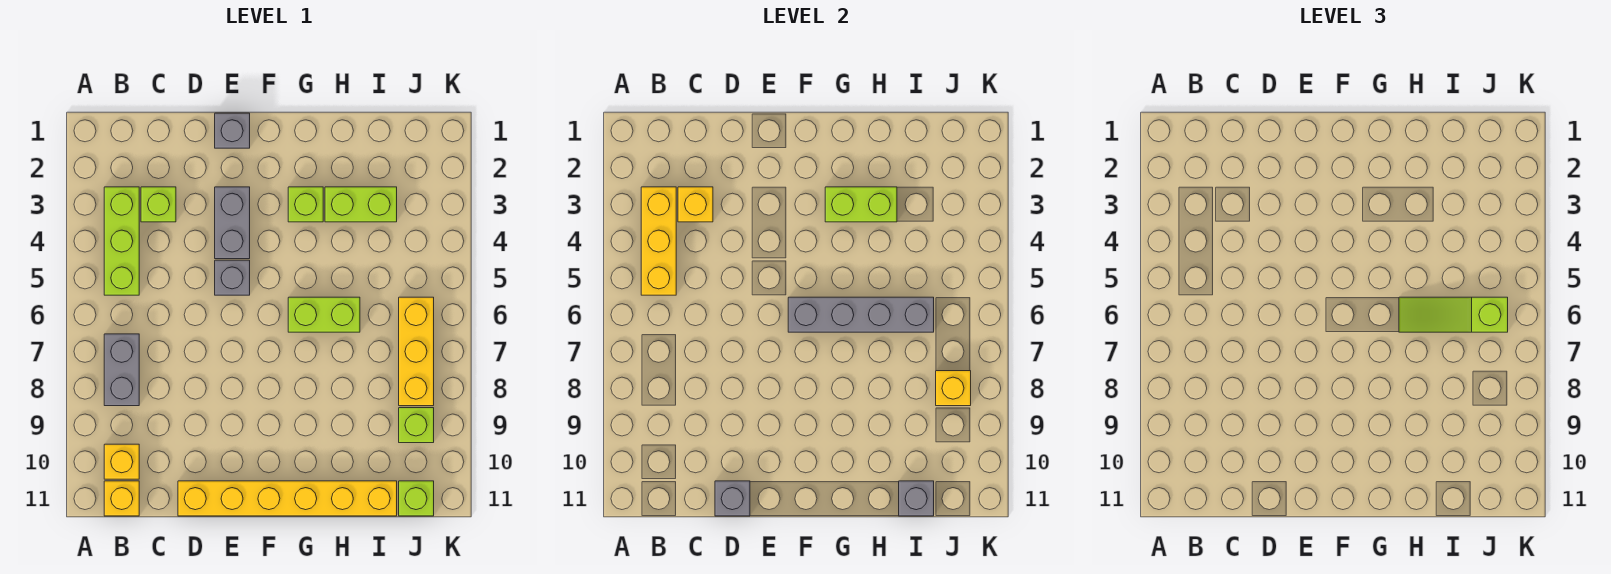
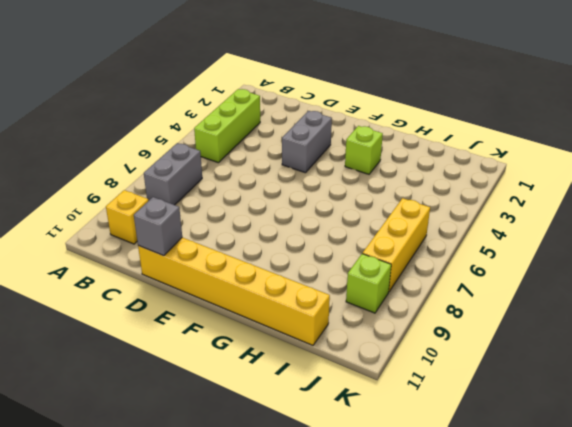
none -> yellow 1x1 brick [104,481,139,516]
none -> lime 1x1 brick [141,187,176,222]
none -> grey 1x1 brick [215,113,250,148]

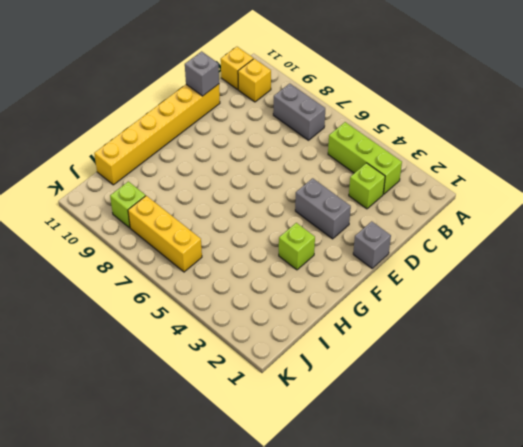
none -> grey 1x1 brick [215,260,250,295]
none -> lime 1x2 brick [288,297,360,332]
none -> lime 1x2 brick [325,187,397,222]

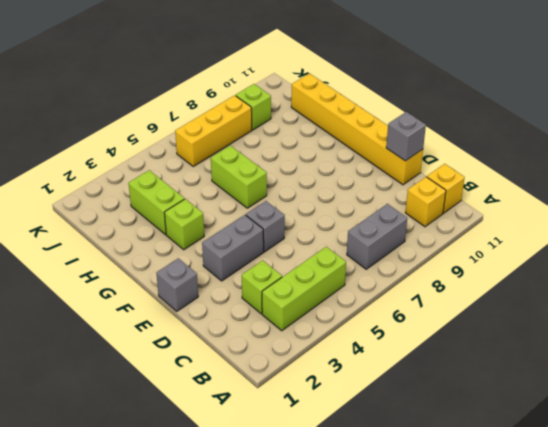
none -> lime 1x1 brick [399,481,434,516]
none -> yellow 1x3 brick [641,187,676,295]
none -> yellow 1x1 brick [678,187,713,222]

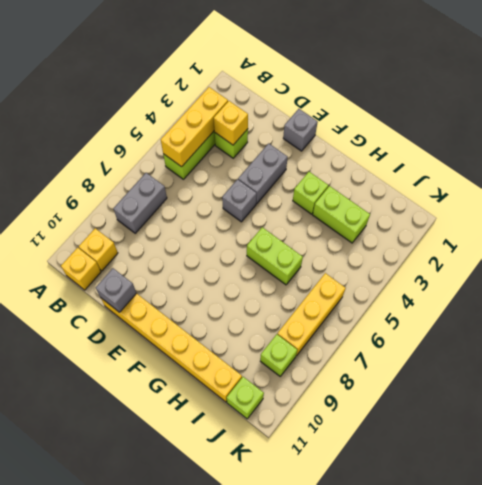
none -> grey 1x4 brick [788,297,934,332]
none -> lime 1x2 brick [825,187,897,222]
none -> grey 1x1 brick [899,481,934,516]

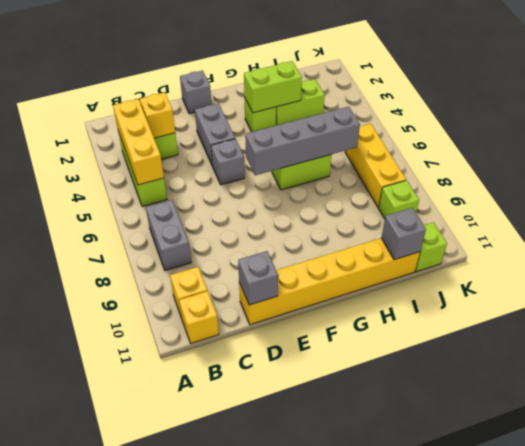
none -> yellow 1x1 brick [936,371,971,406]
none -> lime 1x3 slope [1399,297,1508,332]

